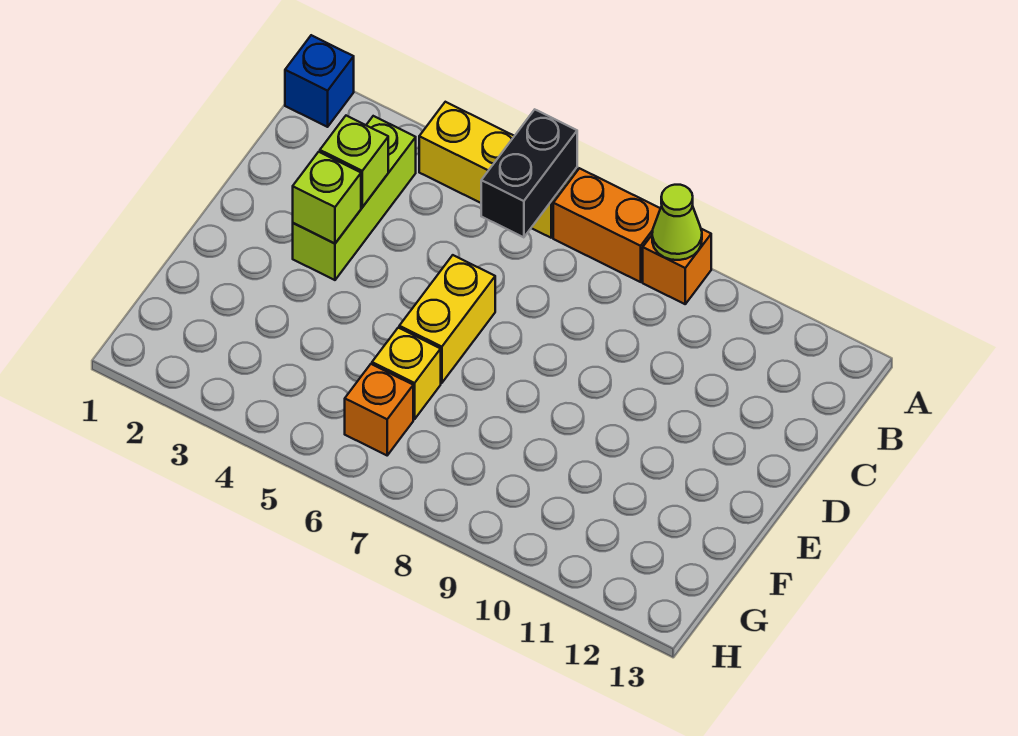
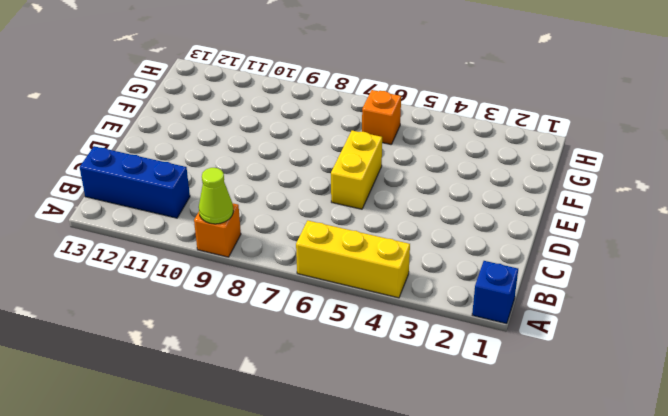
blue 1x3 brick [80,146,190,218] -> none
none -> orange 1x2 brick [553,168,660,282]
none -> lime 1x3 brick [293,116,416,280]
none -> yellow 1x1 brick [372,328,441,419]

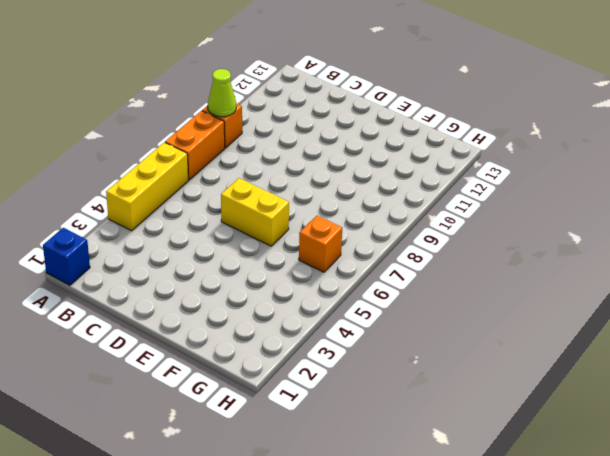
none -> lime 1x3 brick [293,116,416,280]
none -> yellow 1x1 brick [372,328,441,419]
none -> black 1x2 brick [481,110,577,237]

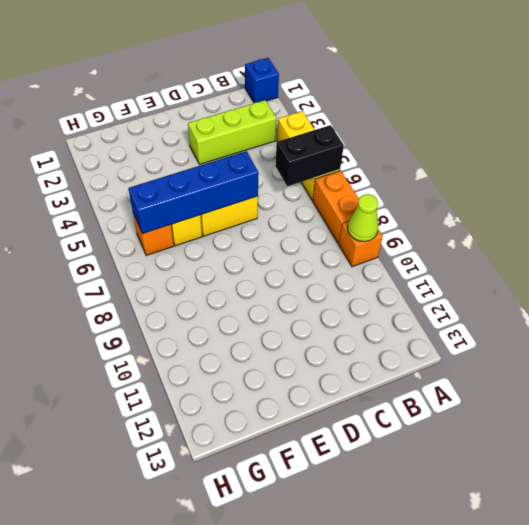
blue 1x4 brick [128,151,259,234] -> none
none -> lime 1x1 brick [320,116,388,207]
none -> lime 1x1 brick [293,152,361,243]

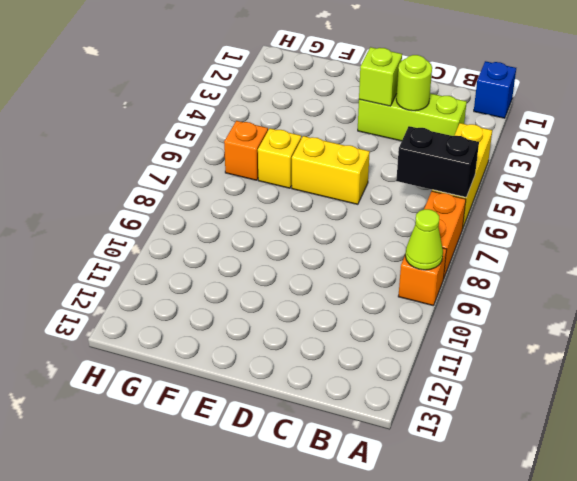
lime 1x1 round brick [396,55,432,111] -> lime 1x1 brick [320,116,388,207]

